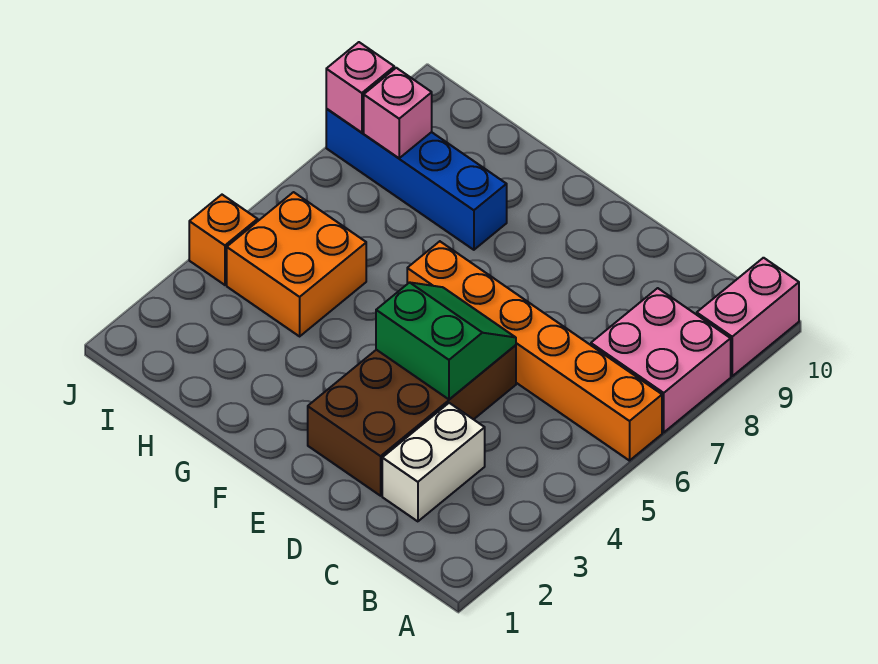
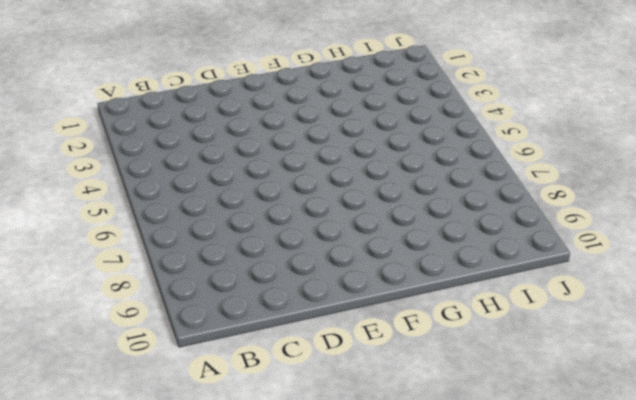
none -> orange 1x6 brick [407,241,662,461]
none -> pink 2x2 brick [591,288,731,432]

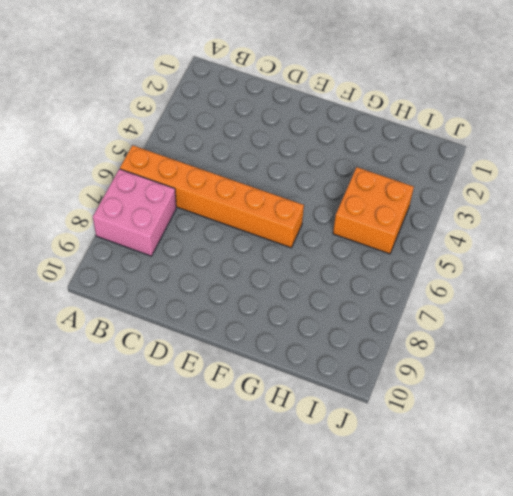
none -> pink 1x2 brick [697,258,799,376]
none -> white 1x2 brick [382,403,485,521]

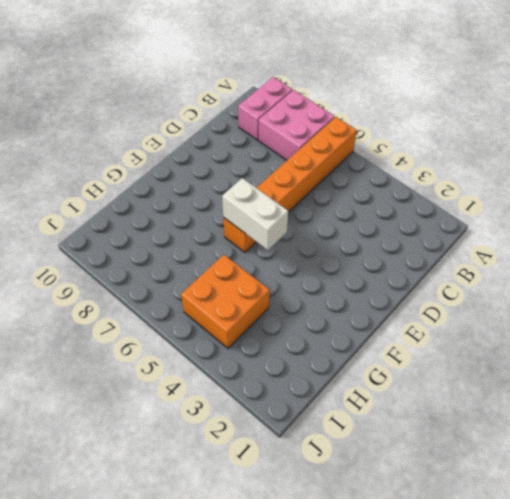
pink 1x2 brick [238,77,293,140] -> pink 1x2 brick turned to [697,258,799,376]
white 1x2 brick [222,178,288,250] -> white 1x2 brick moved to [382,403,485,521]
none -> brown 2x4 brick [308,345,516,496]
none -> blue 1x4 brick [326,109,507,250]

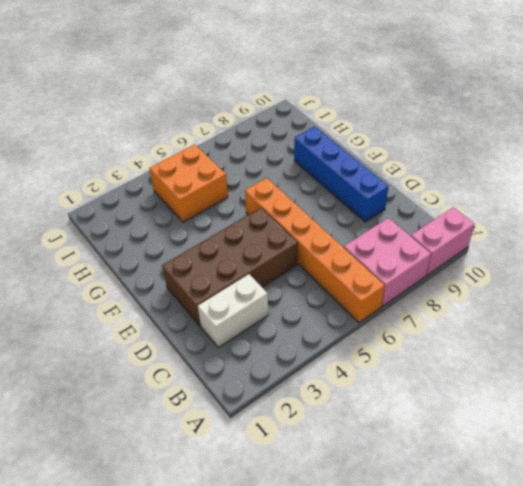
blue 1x4 brick [294,127,389,222] -> blue 1x4 brick moved to [326,109,507,250]
none -> orange 1x1 brick [189,195,258,285]
none -> green 2x2 slope [376,282,516,399]

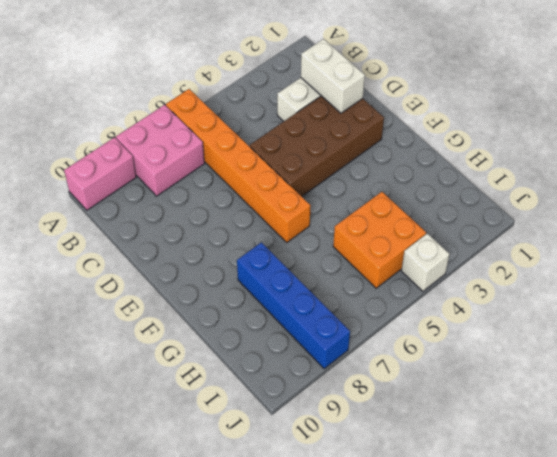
white 1x2 brick [301,39,365,113] -> none
white 1x1 brick [401,233,450,291] -> orange 1x1 brick [189,195,258,285]
none -> green 2x2 slope [376,282,516,399]
none -> pink 1x1 brick [364,68,432,158]

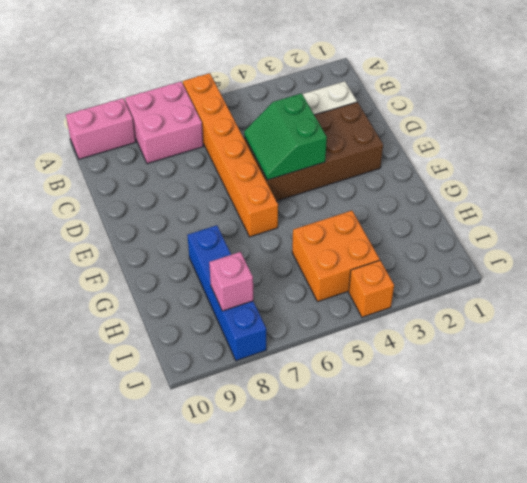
none -> pink 1x1 brick [326,42,394,133]

